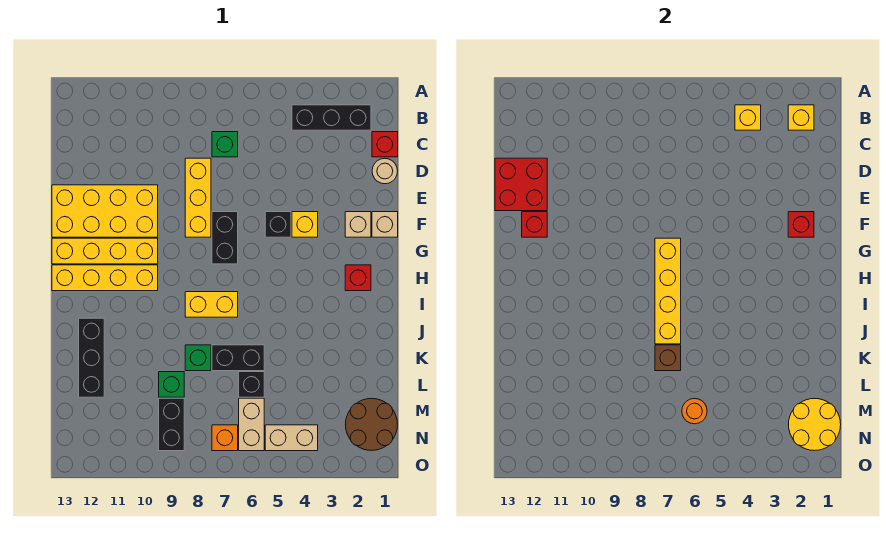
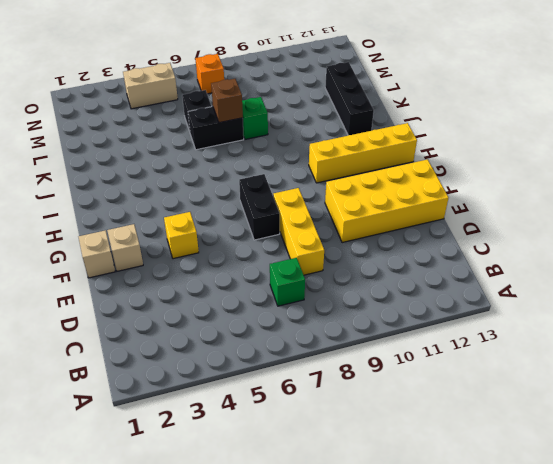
none -> black 1x3 brick [292,105,371,130]
none -> red 1x1 brick [372,132,398,157]
none -> tan 1x1 round brick [372,159,397,184]
none -> black 1x1 brick [265,212,291,237]

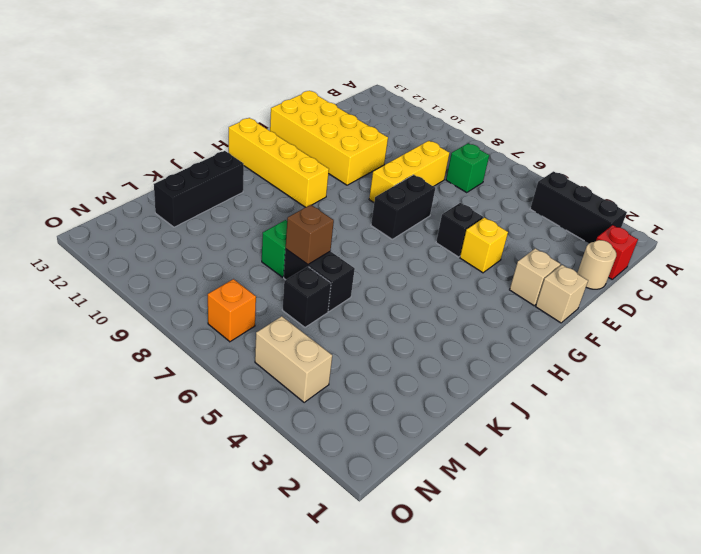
none -> yellow 1x4 brick [52,238,158,264]
none -> red 1x1 brick [345,265,371,291]
none -> yellow 1x2 brick [185,292,238,317]
none -> green 1x1 brick [159,372,184,397]

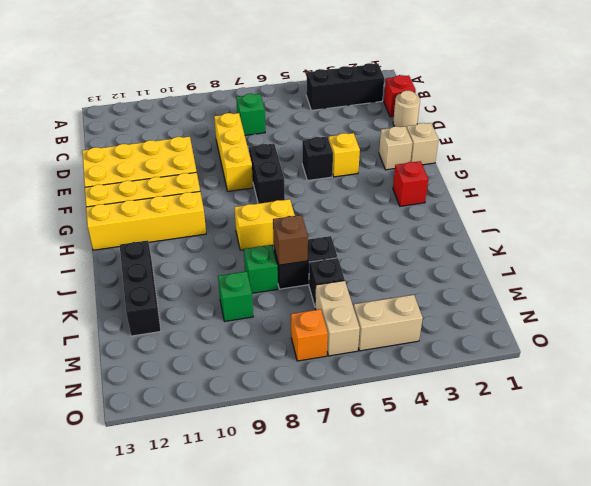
none -> brown 2x2 round brick [346,398,398,451]
none -> black 1x2 brick [159,398,184,451]
none -> yellow 1x1 brick [788,105,814,130]
none -> yellow 1x1 brick [735,105,761,130]

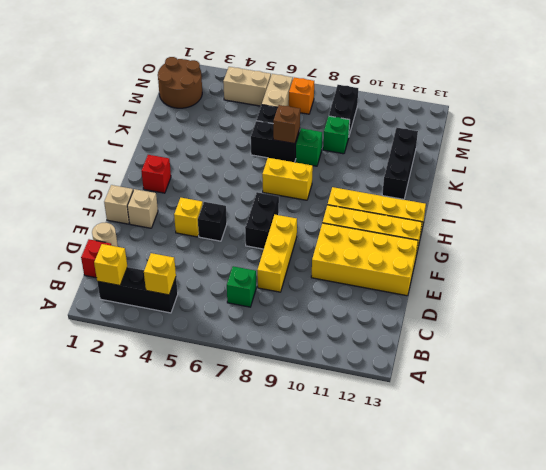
none -> red 2x2 brick [495,158,547,211]
none -> red 1x1 brick [788,212,814,237]
none -> red 1x1 brick [522,212,547,237]
none -> yellow 1x4 brick [655,238,681,344]

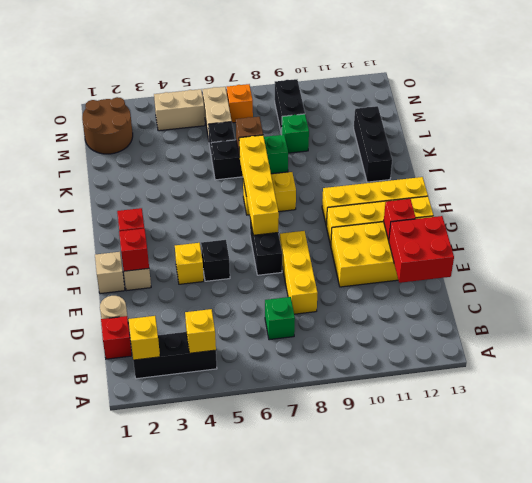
none -> yellow 2x2 round brick [789,398,841,451]
none -> orange 1x1 round brick [682,399,707,424]

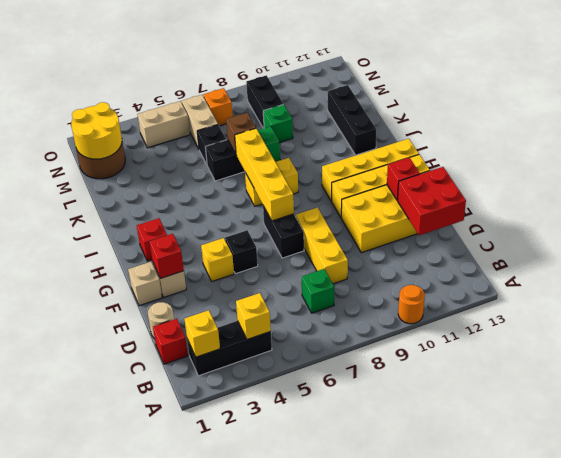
orange 1x1 round brick [398,285,425,324] -> orange 1x1 round brick moved to [682,399,707,424]

